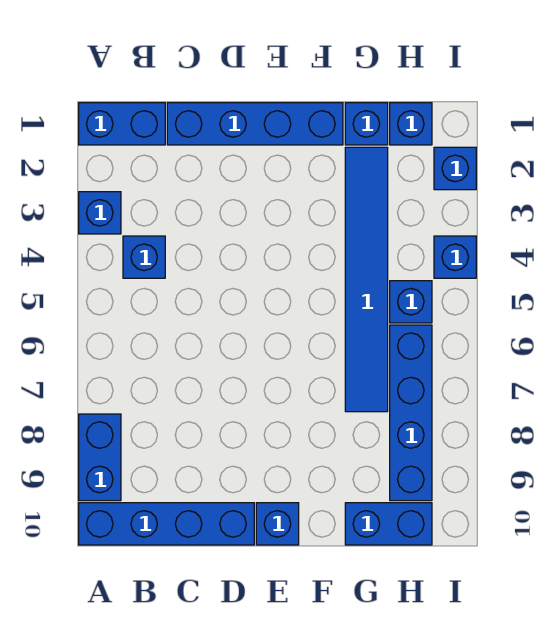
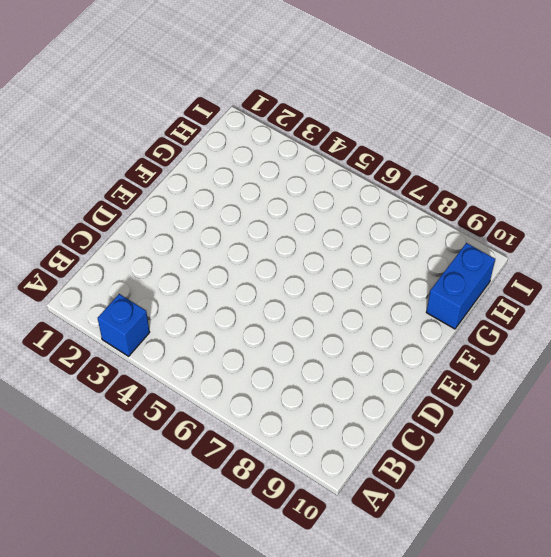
none -> blue 1x2 brick [79,103,165,145]
none -> blue 1x2 brick [79,414,121,501]
none -> blue 1x4 brick [79,503,254,545]

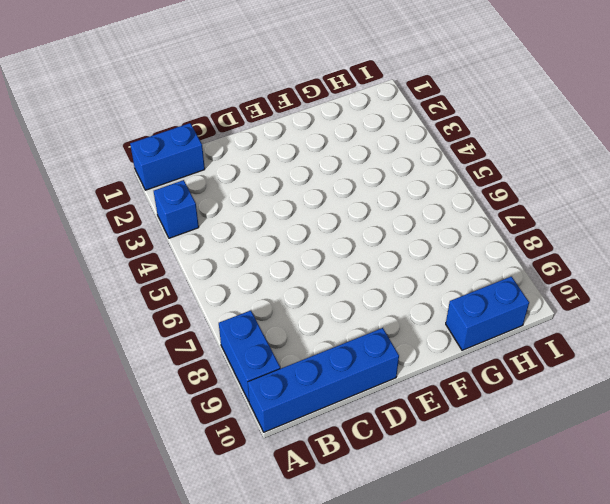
none -> blue 1x1 brick [123,236,165,278]
none -> blue 1x4 brick [167,103,343,145]
none -> blue 1x1 brick [256,503,299,545]

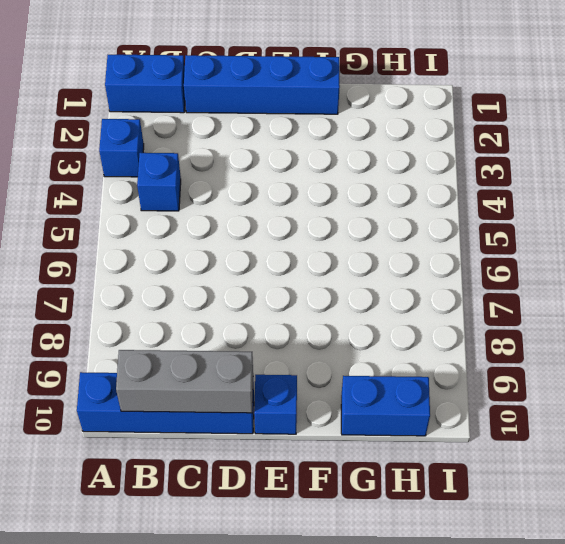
grey 1x3 brick [116,350,253,413] -> none
none -> blue 1x2 brick [79,414,121,501]
none -> blue 1x1 brick [345,103,388,145]
none -> blue 1x6 tile [345,147,388,412]

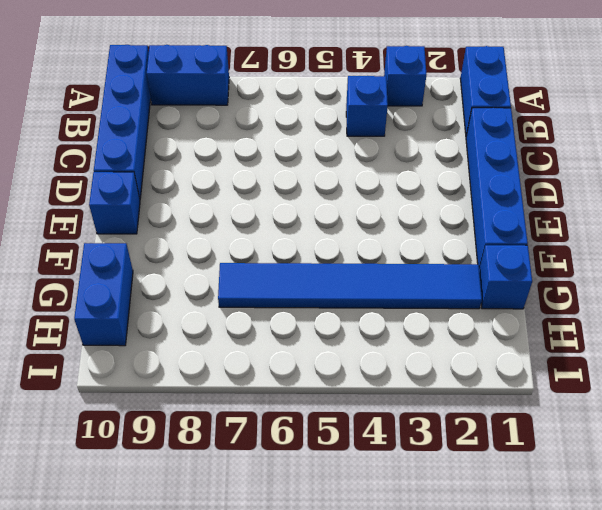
none -> blue 1x1 brick [390,103,432,145]
none -> blue 1x1 brick [390,281,432,323]
none -> blue 1x4 brick [390,325,432,501]

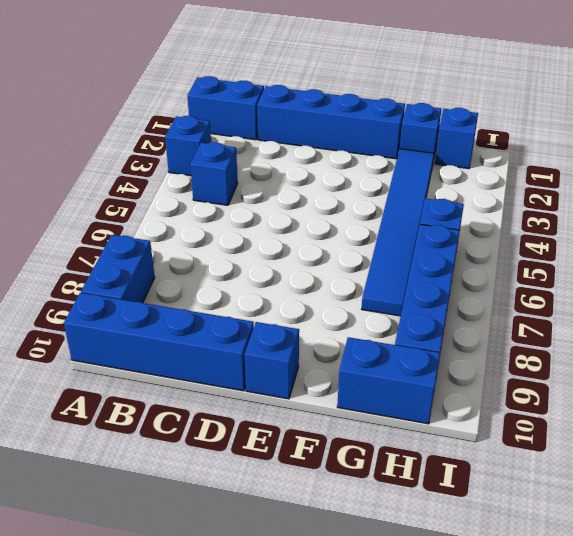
none -> blue 1x1 brick [434,147,476,190]
none -> blue 1x1 brick [434,236,476,278]

